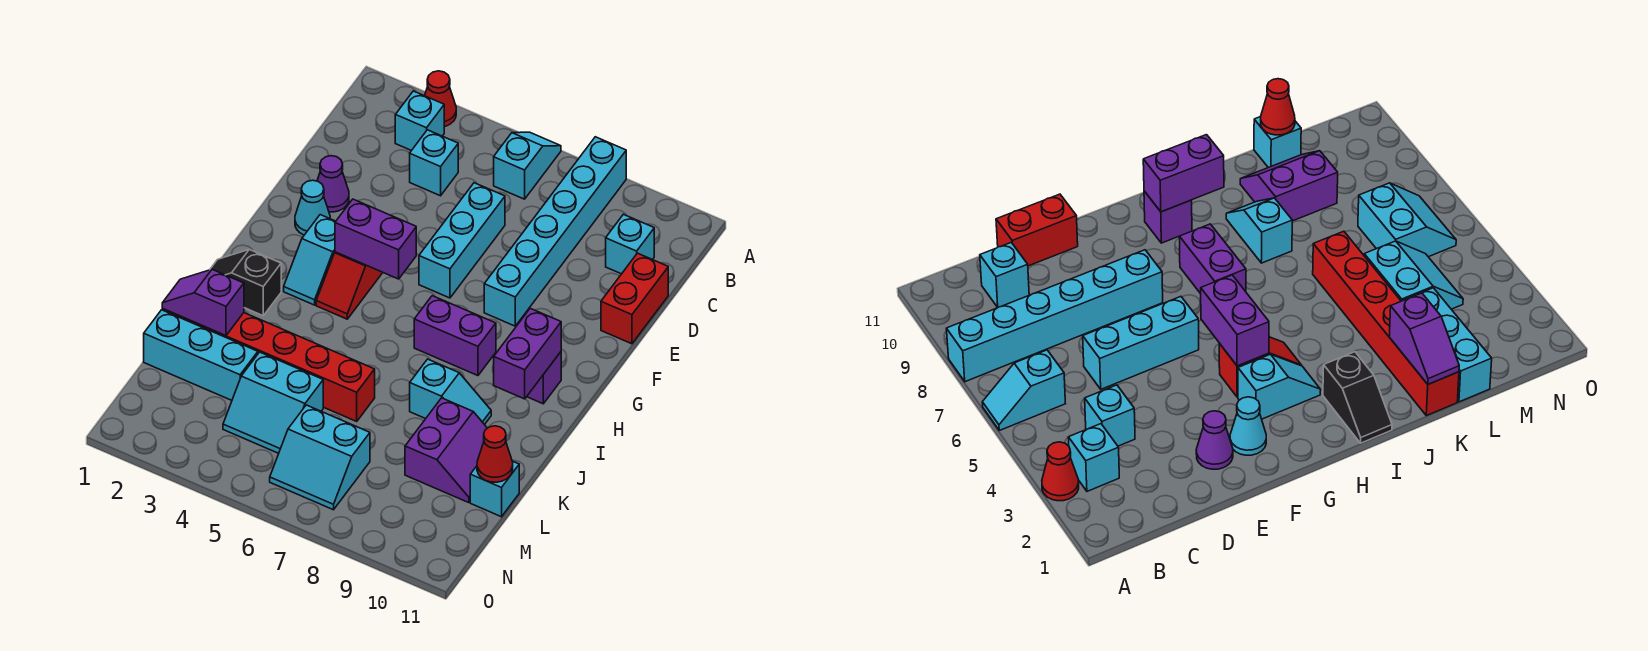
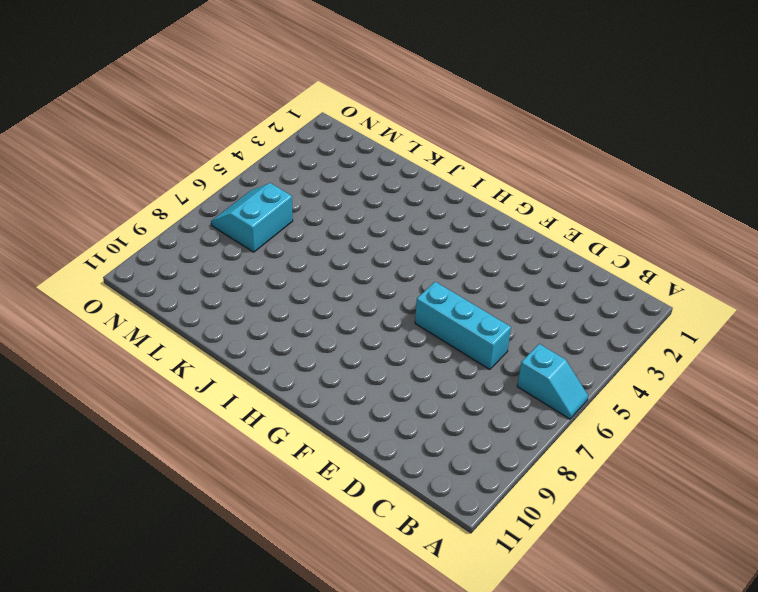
none -> red 1x1 cone [425,71,456,127]
none -> cyan 1x6 brick [484,137,626,326]
none -> cyan 1x1 brick [395,91,444,151]

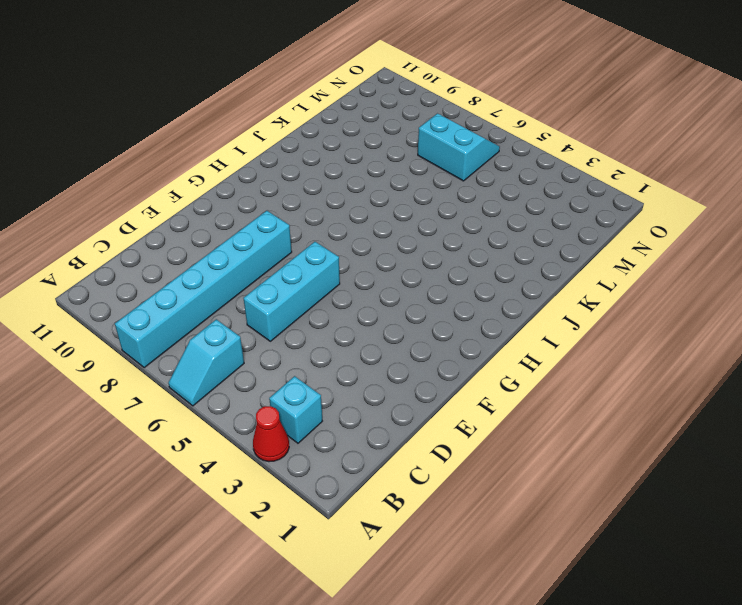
none -> cyan 1x1 brick [410,130,458,196]
none -> cyan 1x1 brick [606,214,654,274]
none -> red 1x2 brick [601,253,668,344]

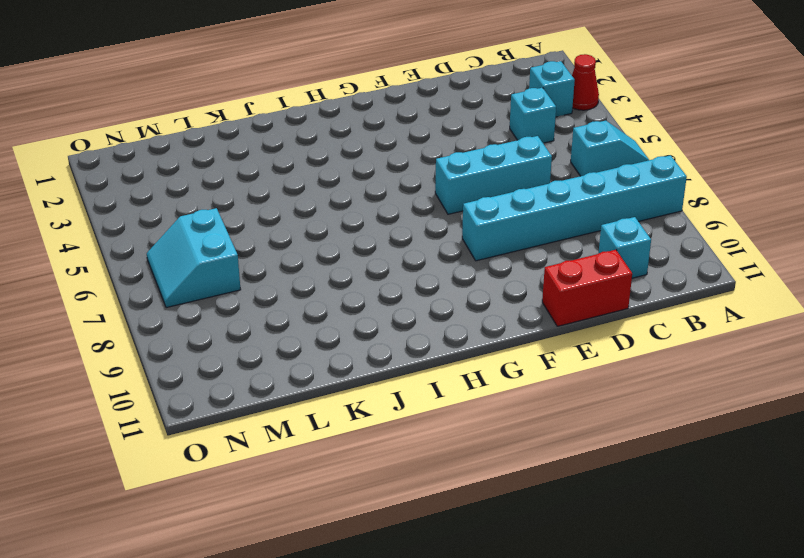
none -> purple 1x1 cone [317,156,349,212]
none -> cyan 1x1 cone [295,180,330,235]
none -> cyan 1x2 slope [284,215,336,305]

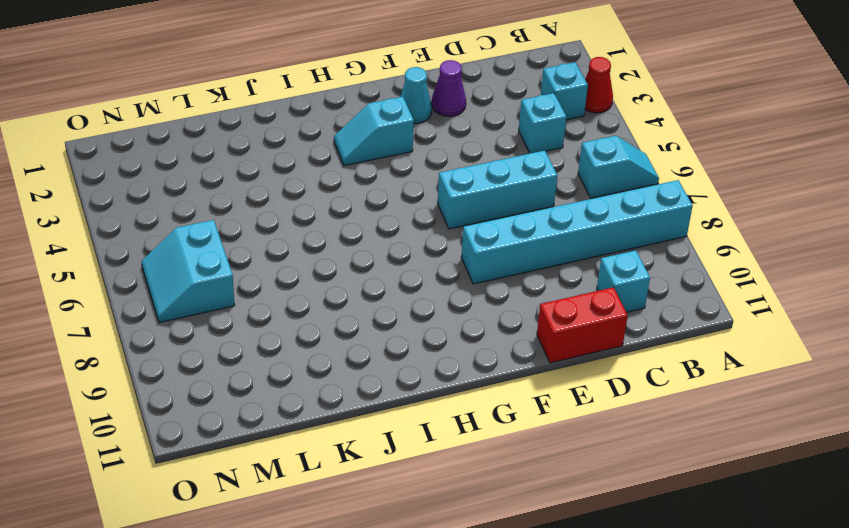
none -> red 1x2 slope [316,252,383,319]
none -> purple 1x2 brick [414,296,496,376]
none -> purple 1x1 brick [527,352,561,404]

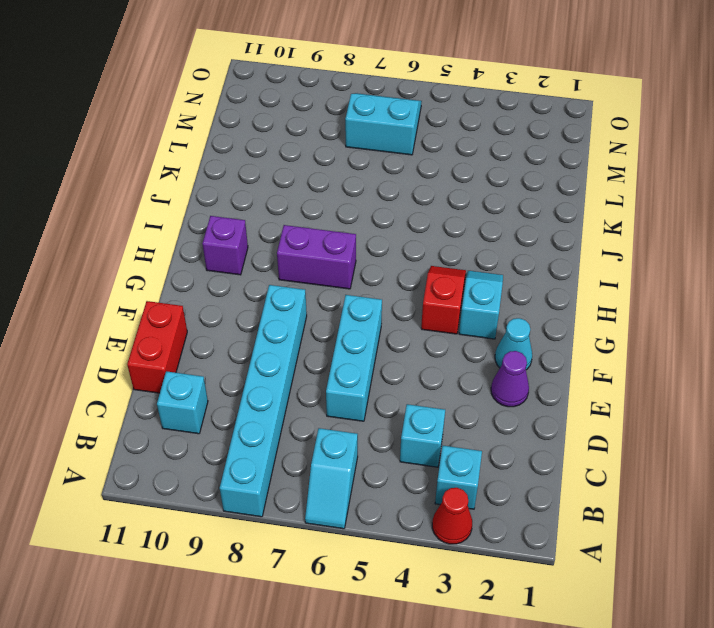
none -> black 1x2 slope [210,250,281,316]
none -> cyan 1x2 slope [410,359,491,425]
none -> red 1x6 brick [162,309,375,421]

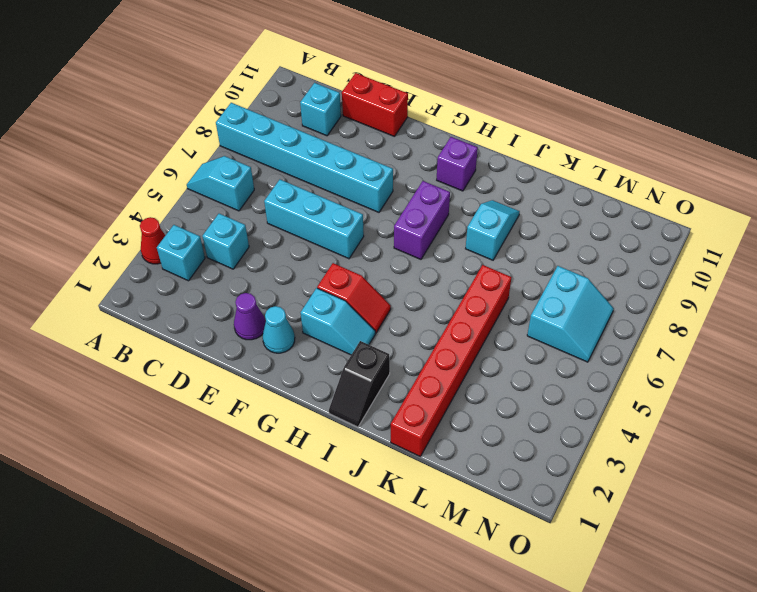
none -> purple 2x2 slope [405,398,487,503]
none -> cyan 1x3 brick [144,310,258,400]
none -> cyan 2x2 slope [223,352,323,453]

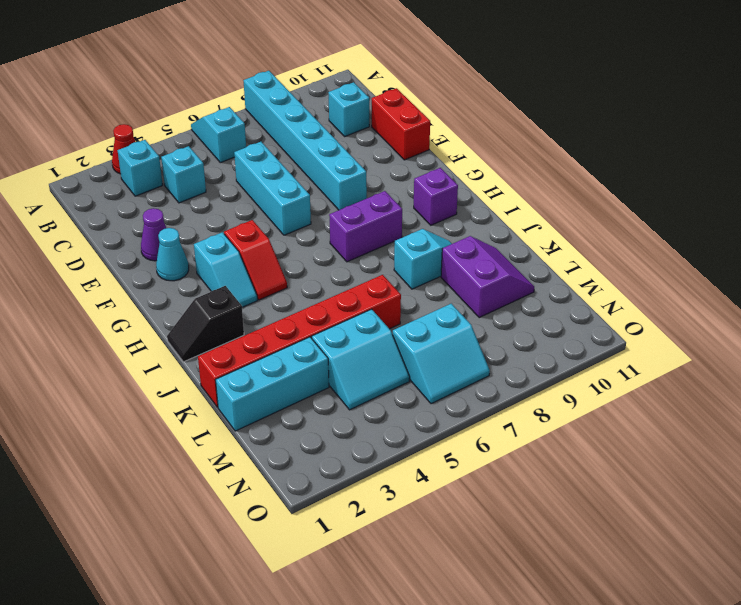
none -> cyan 1x1 brick [470,461,519,517]
none -> purple 1x2 brick [335,199,416,279]
none -> purple 1x2 brick [494,308,561,399]

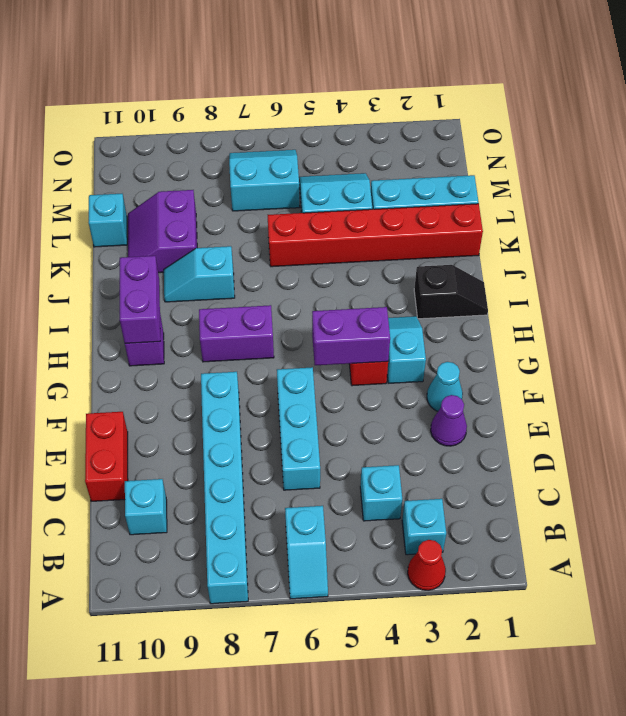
none -> purple 1x2 slope [162,269,244,336]
none -> red 1x1 cone [477,426,513,482]

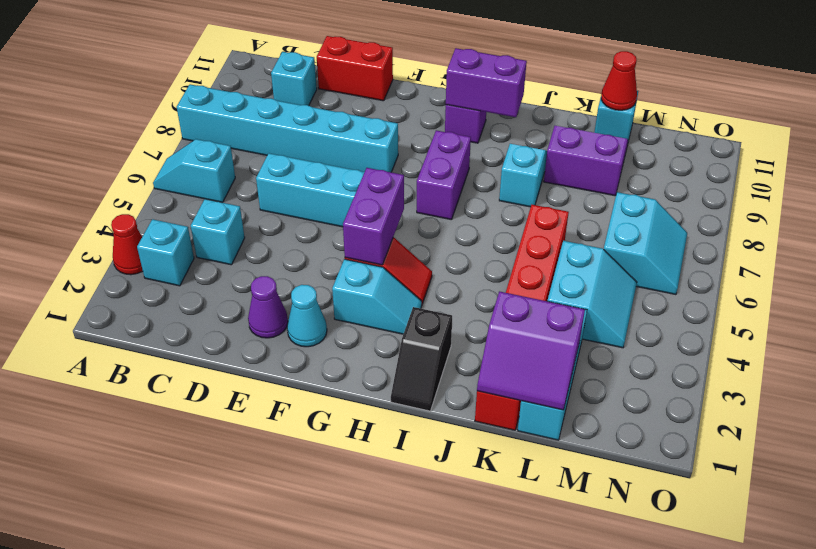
purple 2x2 slope [477,291,585,410] -> purple 1x2 slope [162,269,244,336]

